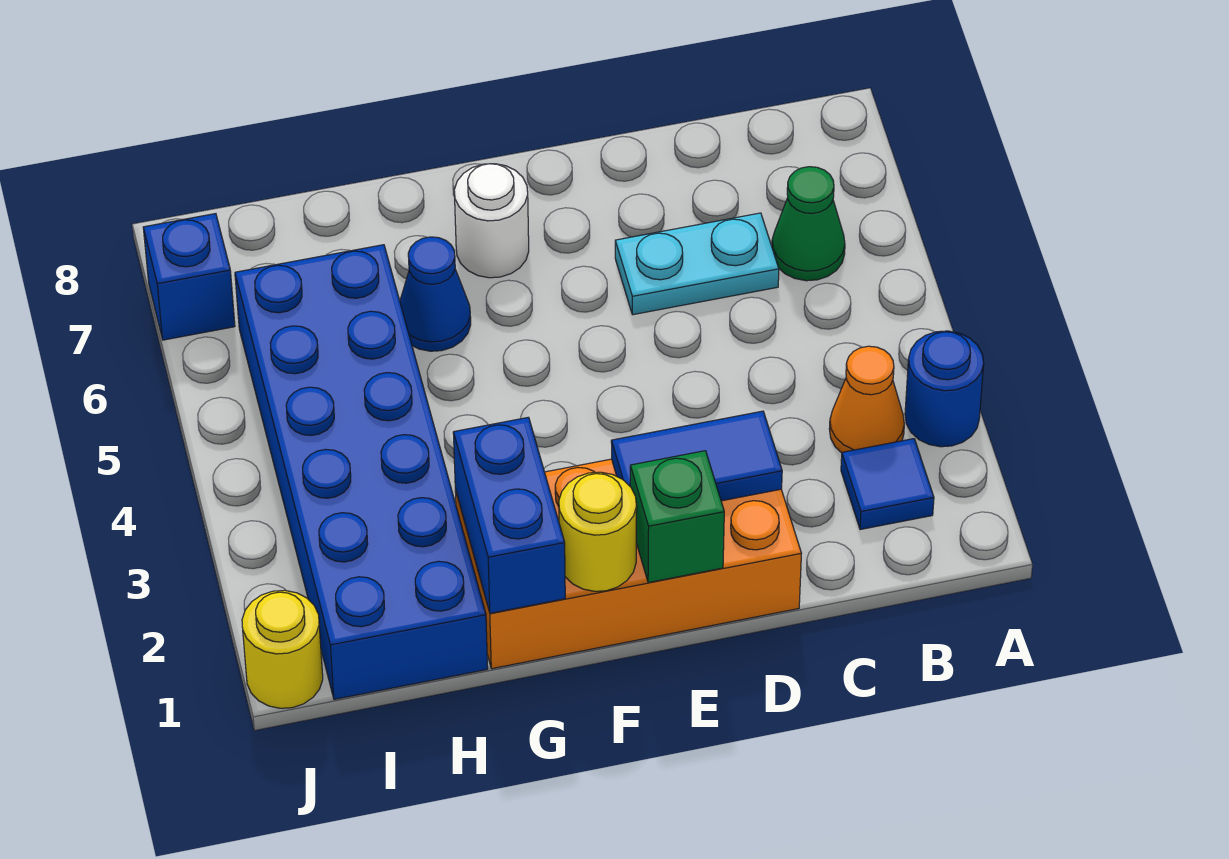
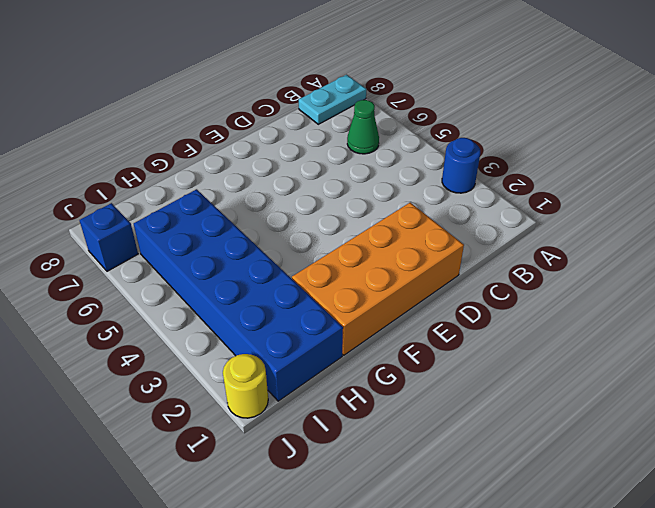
cyan 1x2 plate [299,75,366,124] -> cyan 1x2 plate moved to [615,213,779,315]
none -> blue 1x1 tile [841,439,934,530]
none -> orange 1x1 cone [829,346,904,453]
none -> white 1x1 round brick [454,164,529,278]

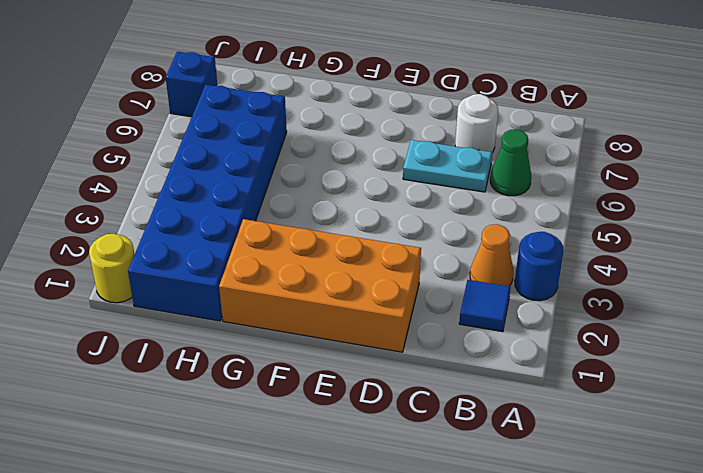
white 1x1 round brick [455,94,498,152] -> white 1x1 round brick moved to [454,164,529,278]
none -> blue 1x1 cone [400,237,471,351]
none -> blue 1x2 tile [611,411,782,501]
none -> green 1x1 brick [630,451,724,583]

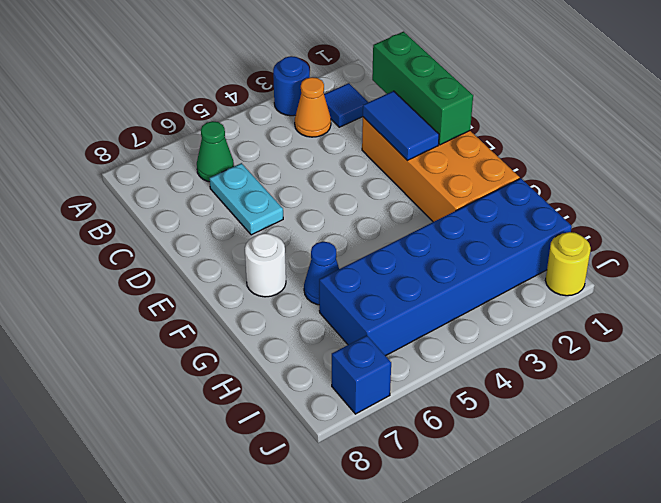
green 1x3 brick [372,32,473,145] -> green 1x1 brick [630,451,724,583]
none -> yellow 1x1 round brick [559,472,637,591]
none -> blue 1x2 brick [453,417,565,613]

